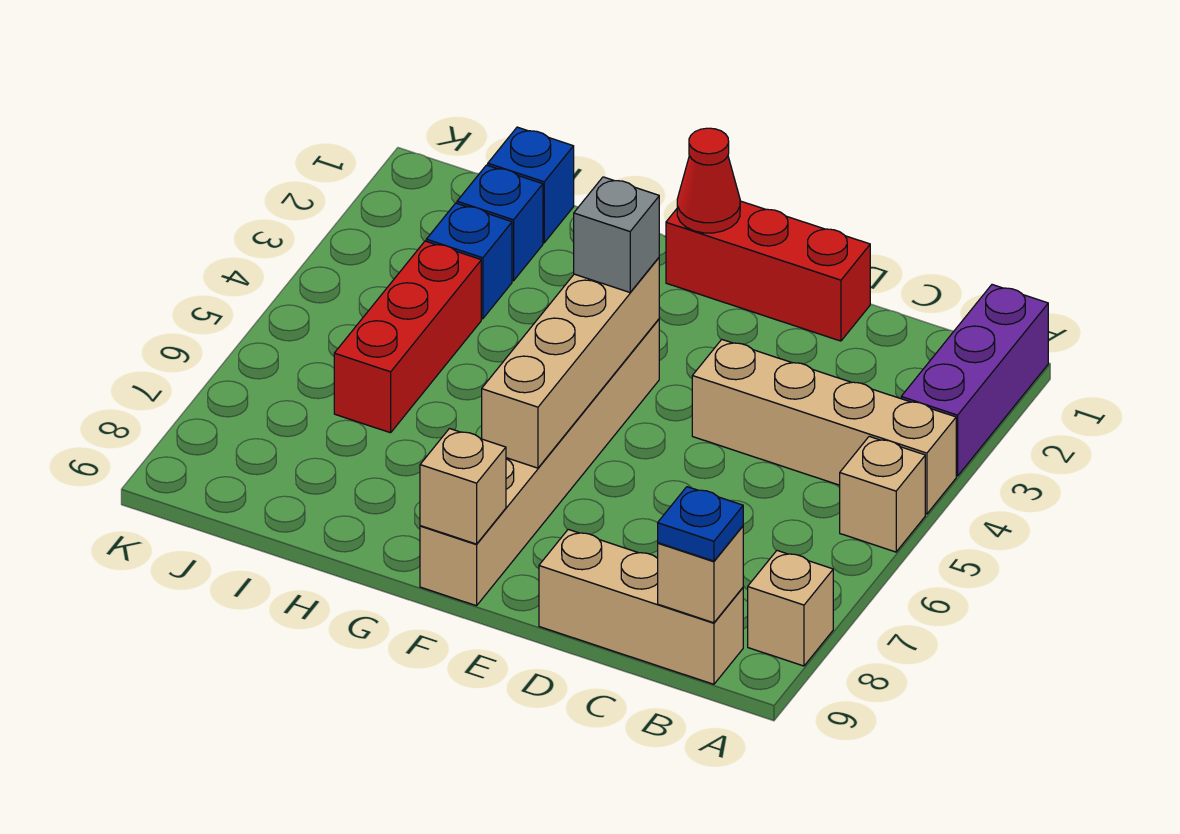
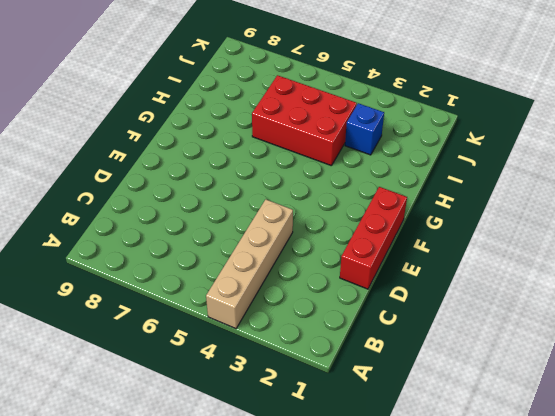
red 2x3 brick [252,75,357,166] -> red 1x3 brick [334,241,481,433]
none -> purple 1x3 brick [901,285,1048,476]
none -> tan 1x1 brick [840,436,925,552]
none -> tan 1x1 brick [748,551,833,666]

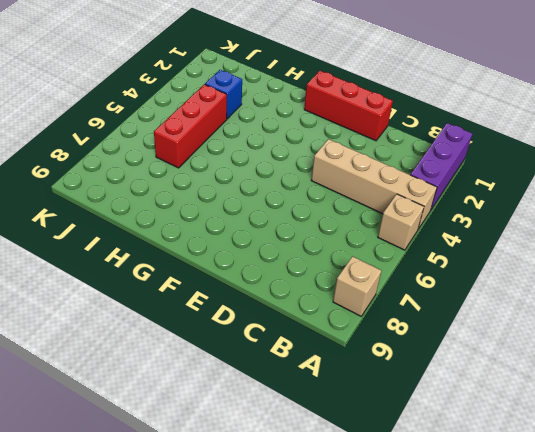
none -> tan 1x3 brick [539,529,743,684]
none -> tan 1x6 brick [420,319,659,606]
none -> blue 1x1 brick [488,127,574,243]

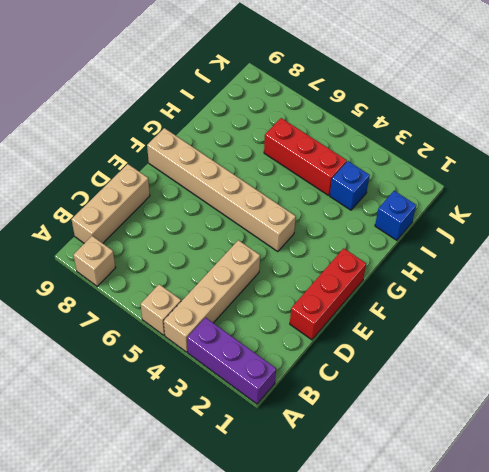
none -> blue 1x1 brick [457,165,543,281]
none -> tan 1x1 brick [658,526,743,623]
none -> red 1x1 cone [677,128,740,233]

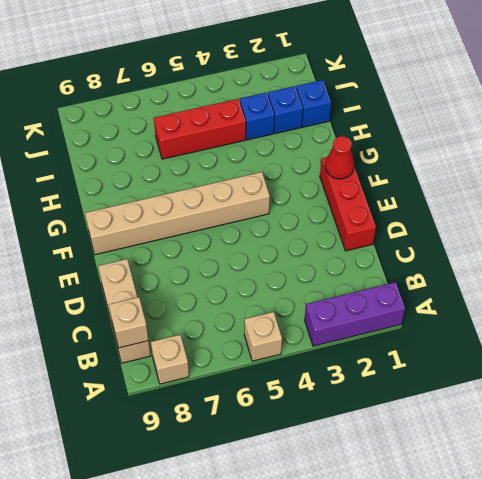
none -> tan 1x4 brick [692,340,956,514]
none -> tan 1x4 brick [482,258,659,468]
none -> tan 1x1 brick [420,429,506,544]

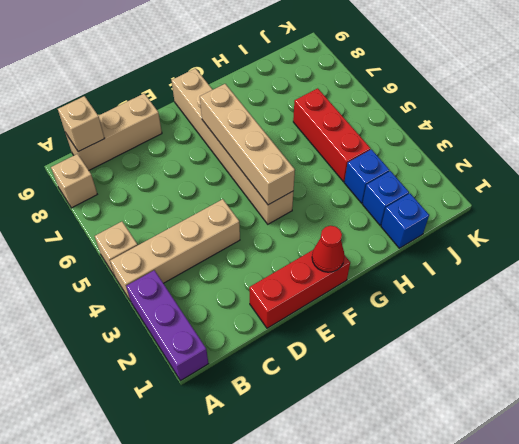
none -> tan 1x1 brick [420,429,506,544]
none -> blue 1x1 plate [658,487,743,561]
none -> grey 1x1 brick [574,177,659,292]

